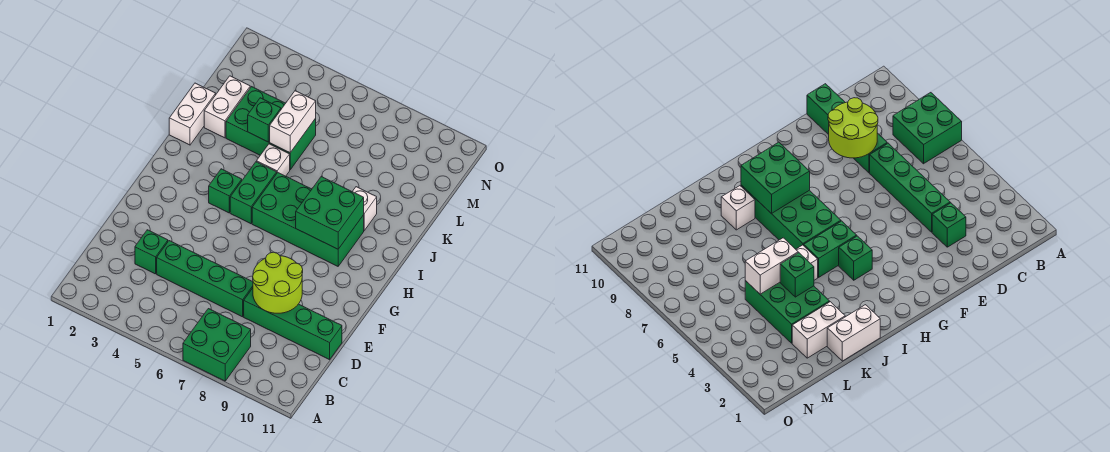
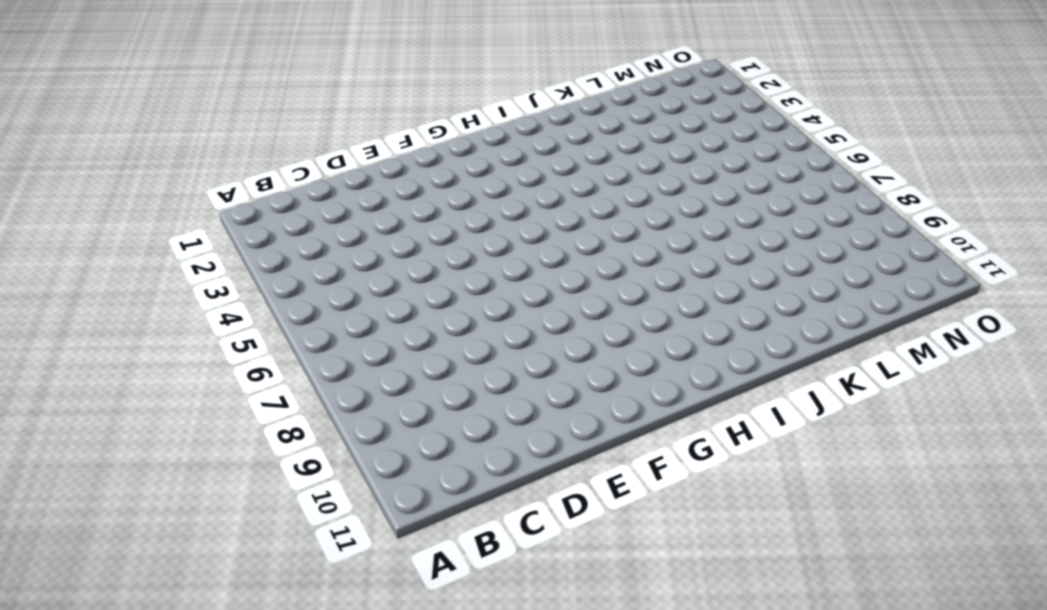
none -> green 2x2 brick [183,309,251,381]
none -> green 1x1 brick [135,230,168,274]
none -> green 1x4 brick [157,241,253,317]

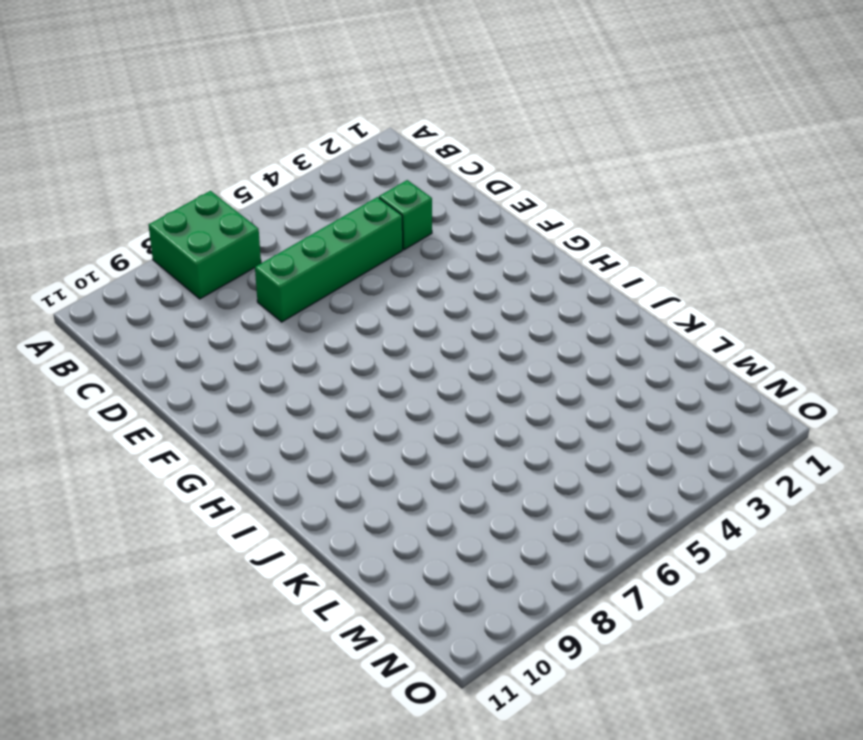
none -> green 1x4 brick [244,288,342,360]
none -> green 1x1 brick [209,169,242,213]
none -> green 1x2 brick [230,162,277,224]

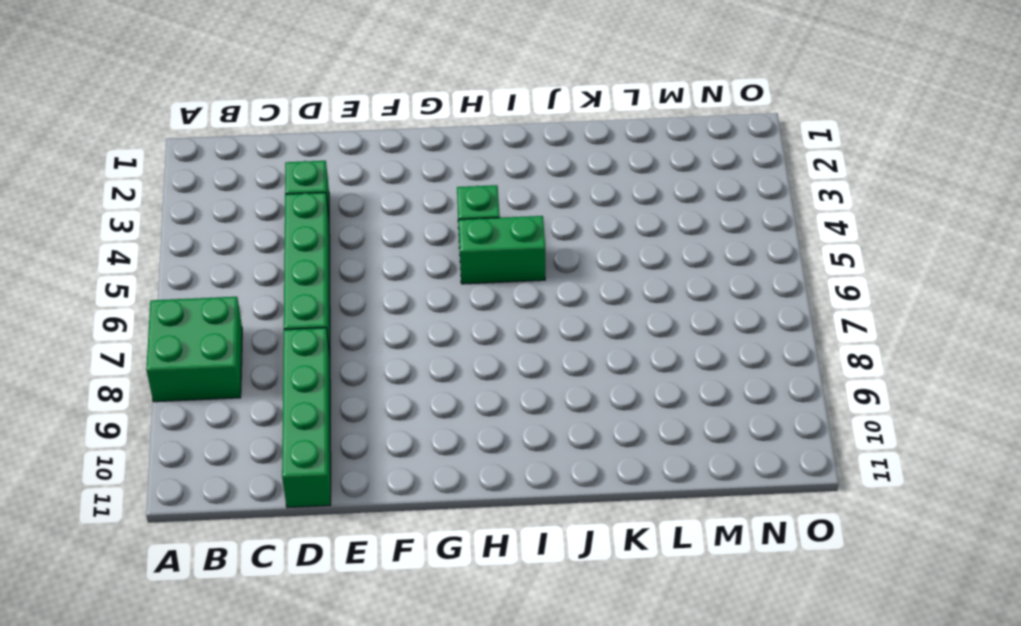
none -> green 2x4 brick [252,173,364,266]
none -> white 1x2 brick [169,83,216,145]
none -> white 1x1 brick [257,144,290,176]

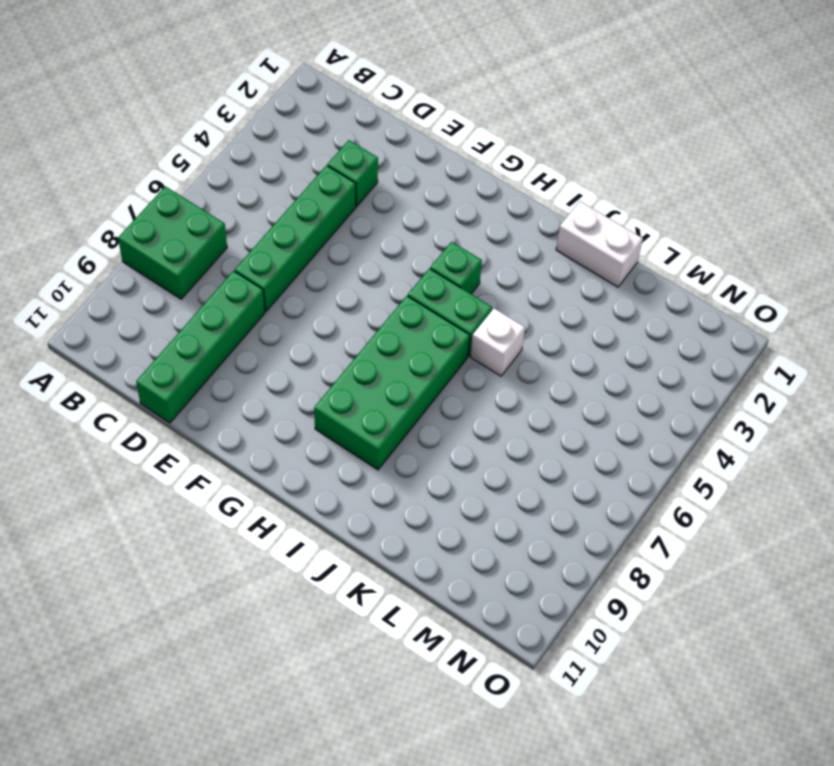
none -> white 1x1 brick [352,187,377,231]
none -> white 1x2 brick [204,76,250,138]
none -> green 2x3 brick [226,87,316,170]

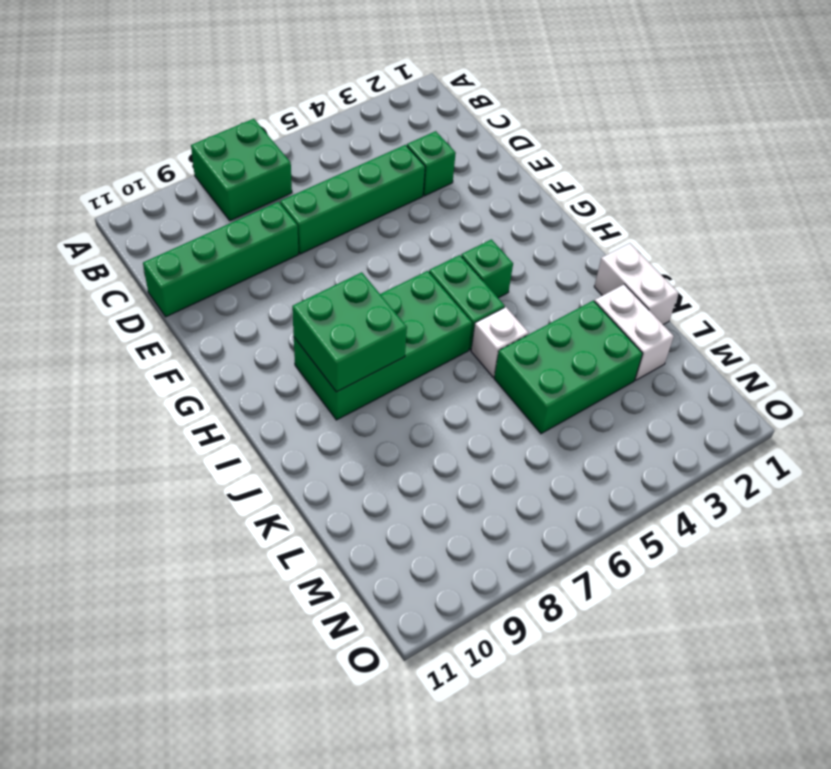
none -> white 1x1 brick [352,187,377,231]
none -> lime 2x2 round brick [253,252,303,313]
none -> green 1x1 brick [248,98,281,142]

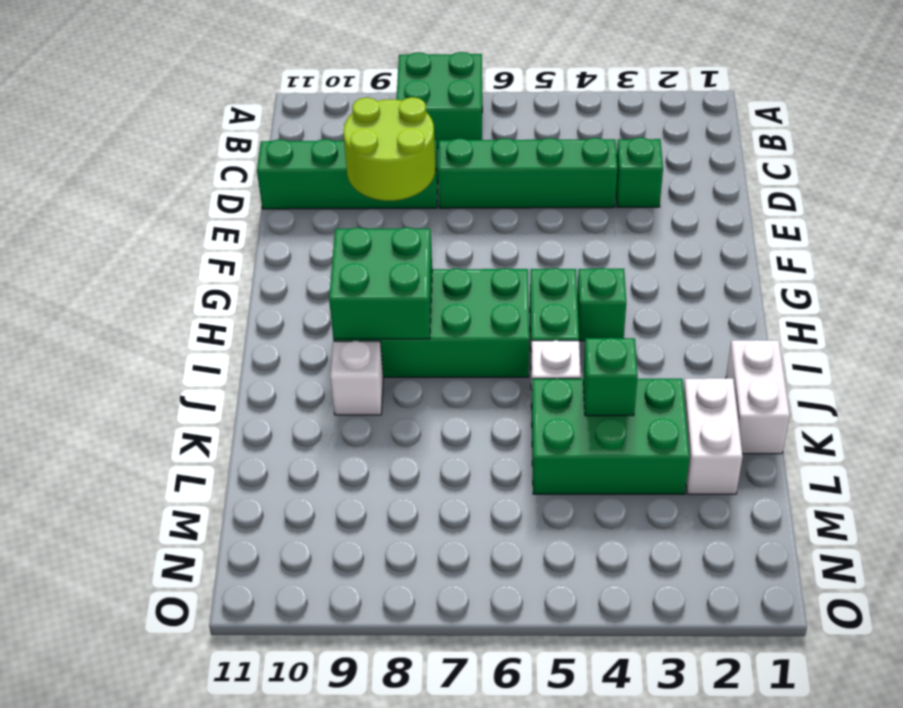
none -> white 1x2 brick [270,91,316,153]

